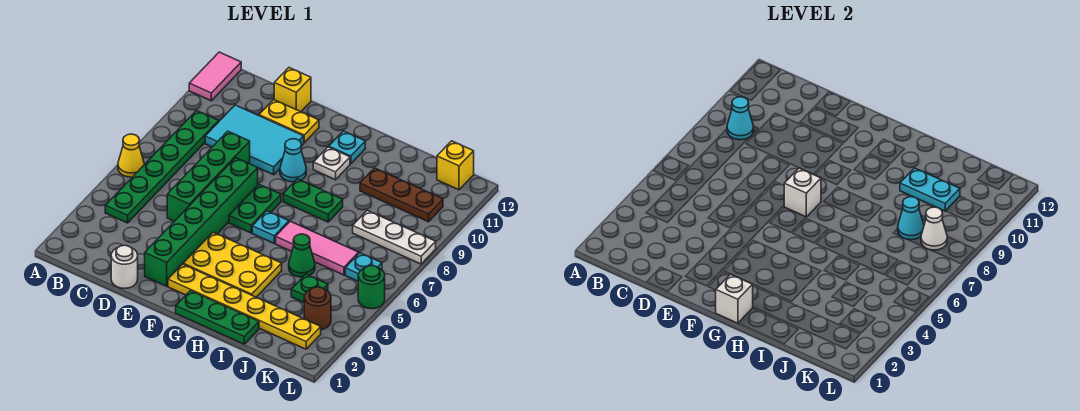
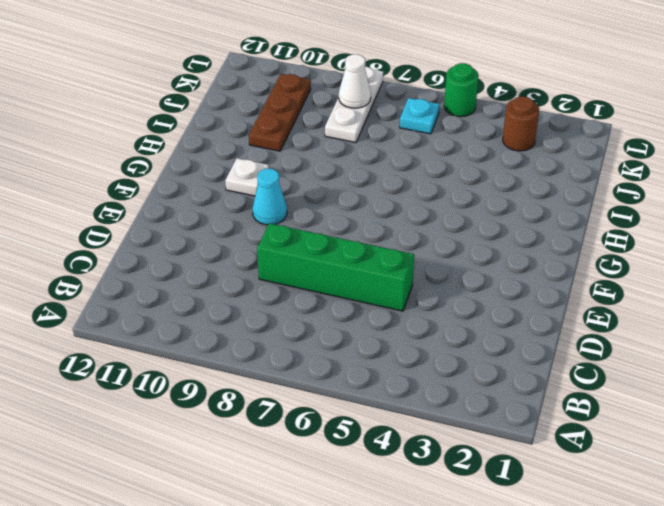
none -> yellow 1x1 cone [118,134,144,177]
none -> pink 1x2 tile [189,52,241,101]
none -> green 1x6 plate [105,111,219,223]
none -> cyan 2x3 tile [205,105,304,175]

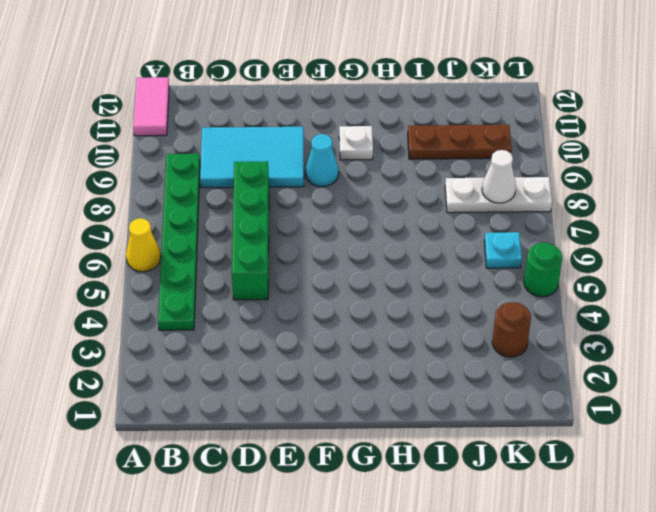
none -> white 1x1 round brick [111,245,138,288]
none -> yellow 1x2 plate [259,100,319,143]
none -> yellow 1x1 brick [274,68,311,112]
none -> green 1x6 brick [145,158,258,286]

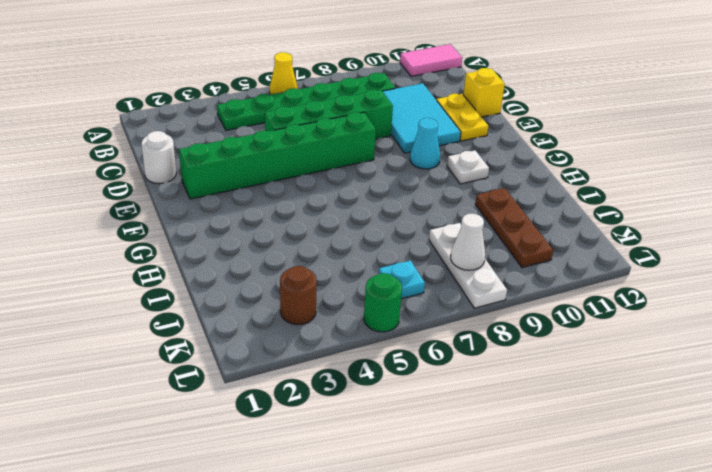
none -> yellow 1x6 plate [168,264,321,349]
none -> yellow 2x3 plate [183,232,282,297]
none -> green 1x2 plate [229,185,281,233]
none -> green 1x3 plate [176,291,259,344]

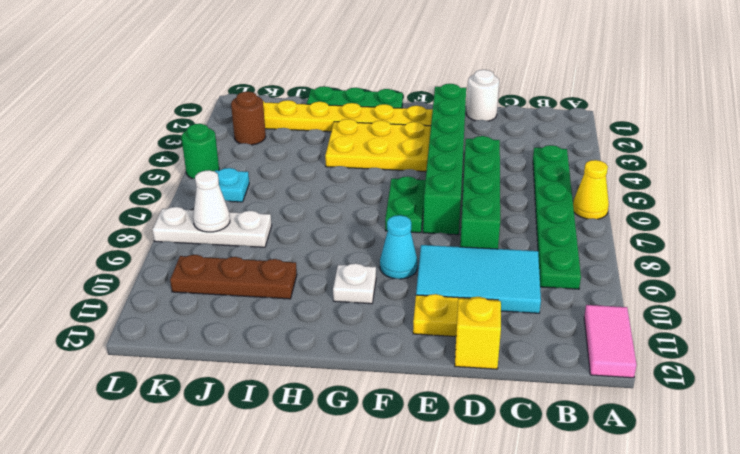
none -> cyan 1x1 plate [252,211,289,243]
none -> green 1x2 plate [283,179,343,222]
none -> cyan 1x1 plate [329,131,365,164]
none -> pink 1x3 tile [276,221,359,275]

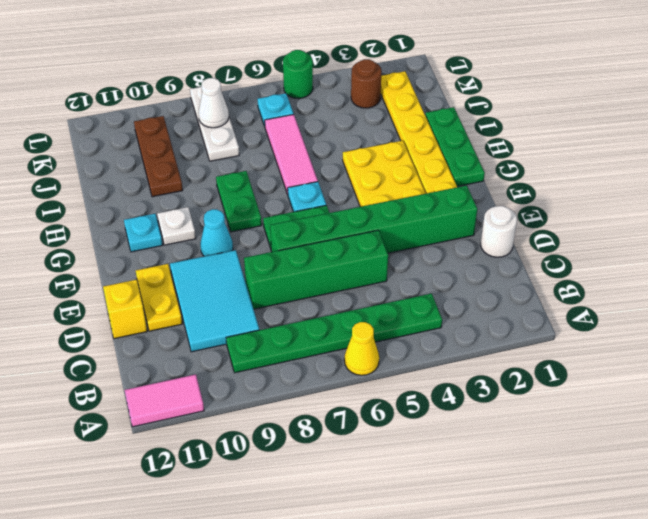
none -> green 1x1 cone [289,234,315,277]
none -> green 1x1 plate [291,274,328,303]
none -> yellow 1x1 brick [437,141,474,190]
none -> cyan 1x1 cone [727,97,754,140]

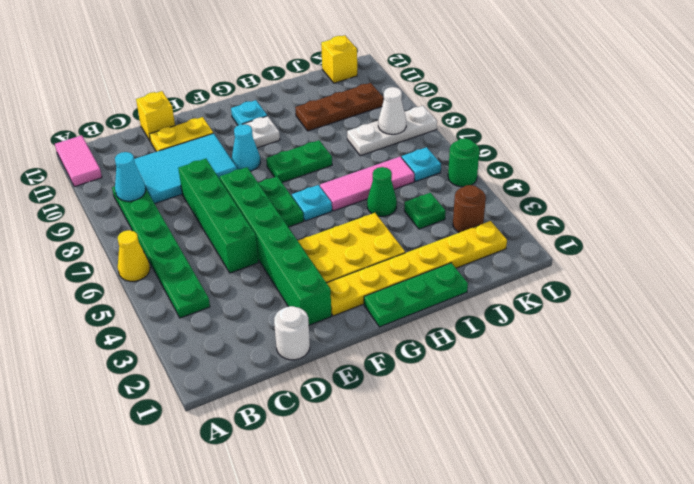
none -> white 1x1 brick [784,168,821,217]
none -> white 1x1 brick [716,274,753,323]
none -> cyan 1x2 plate [900,168,960,211]
none -> cyan 1x1 cone [898,197,924,240]

